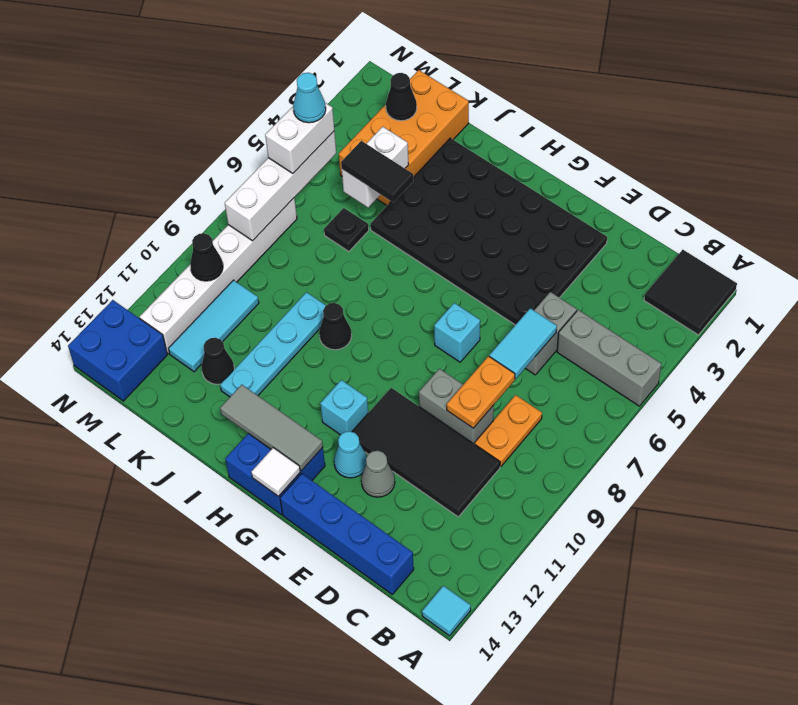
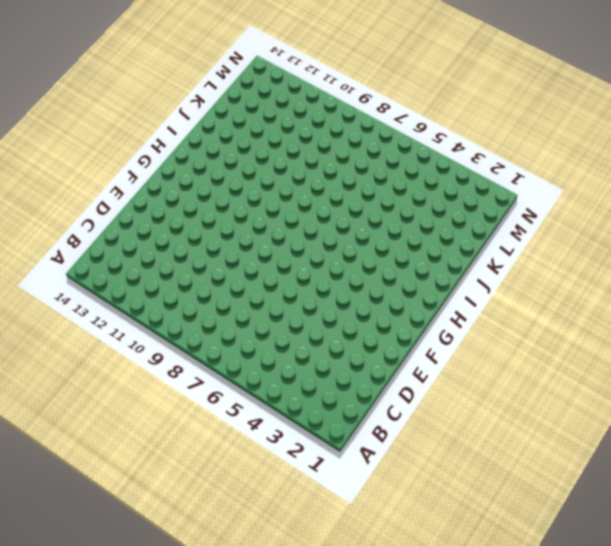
none -> black 2x2 tile [644,250,737,335]
none -> grey 1x3 brick [557,310,662,406]
none -> cyan 1x1 tile [422,586,471,636]
none -> orange 1x2 plate [475,395,542,466]

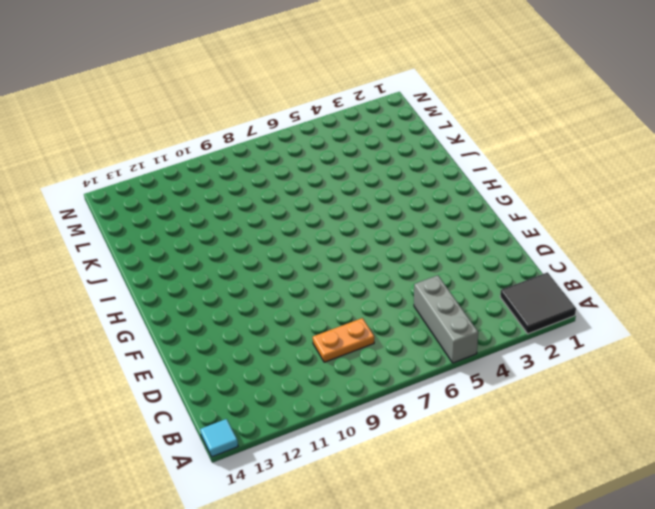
none -> black 2x4 tile [352,388,500,517]
none -> blue 1x4 brick [280,474,414,594]
none -> grey 1x2 brick [525,292,577,375]
none -> grey 1x2 brick [419,369,494,444]

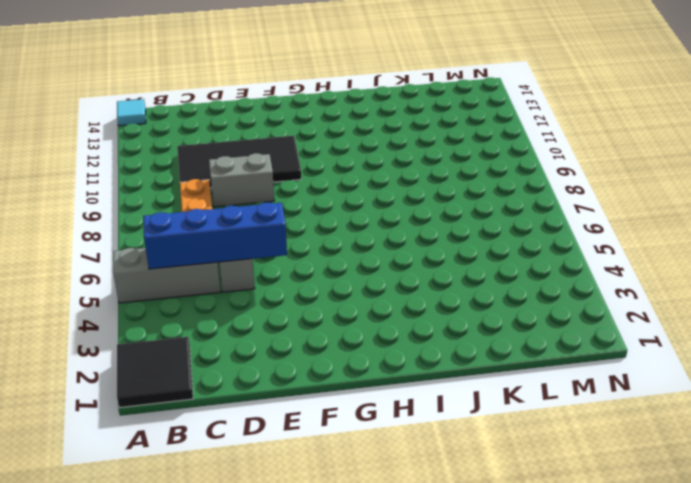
blue 1x4 brick [143,202,287,269] -> blue 1x4 brick moved to [280,474,414,594]
none -> black 4x6 plate [371,138,607,325]
none -> grey 1x1 cone [361,451,395,497]
none -> cyan 1x1 brick [434,303,480,362]
none -> cyan 1x1 cone [334,431,367,478]

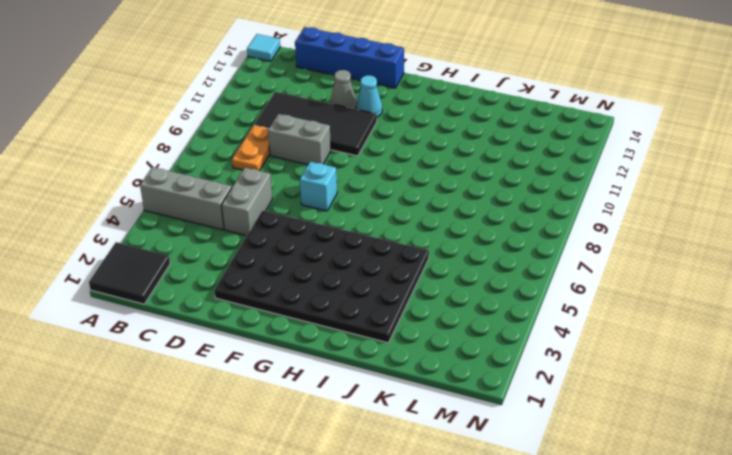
none -> cyan 1x1 brick [320,380,368,435]
none -> blue 2x2 brick [225,433,325,515]
none -> black 1x1 cone [319,303,352,350]
none -> cyan 1x4 plate [220,292,326,397]

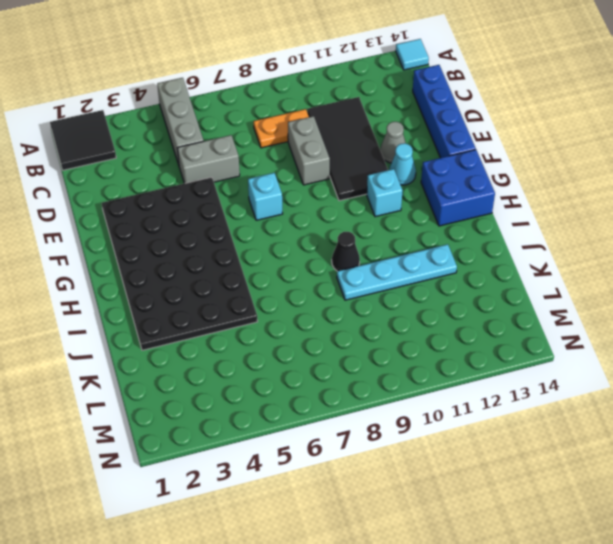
none -> orange 2x4 brick [339,70,469,205]
none -> black 1x1 plate [324,208,369,251]
none -> black 1x1 cone [202,338,234,384]
none -> cyan 1x3 tile [168,280,259,372]

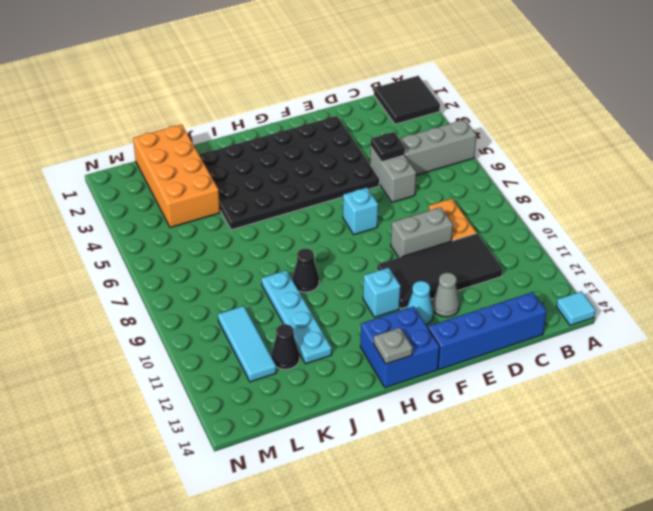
black 1x1 plate [371,132,405,162] -> black 1x1 plate moved to [324,208,369,251]
grey 1x1 plate [374,328,413,364] -> none
none -> white 1x6 brick [140,198,297,354]
none -> blue 2x2 brick [68,300,167,401]
none -> cyan 1x2 tile [489,308,557,379]
none -> orange 1x2 plate [447,356,515,428]

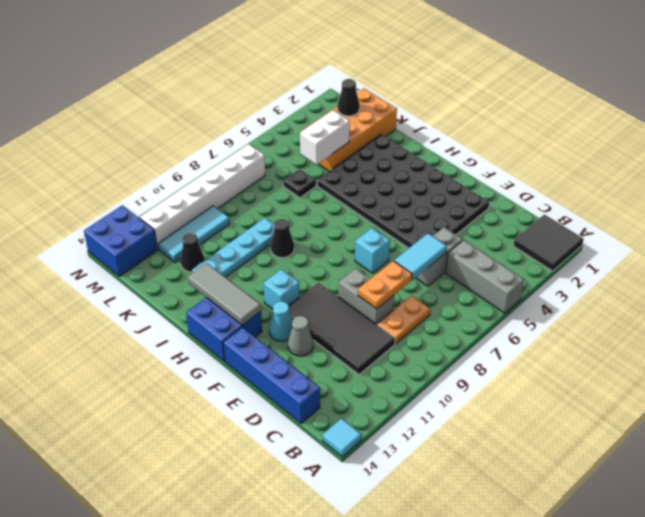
none -> white 1x1 tile [251,448,300,496]
none -> white 1x4 brick [225,131,336,241]
none -> black 1x1 cone [190,233,223,281]
none -> black 1x2 tile [341,141,413,202]

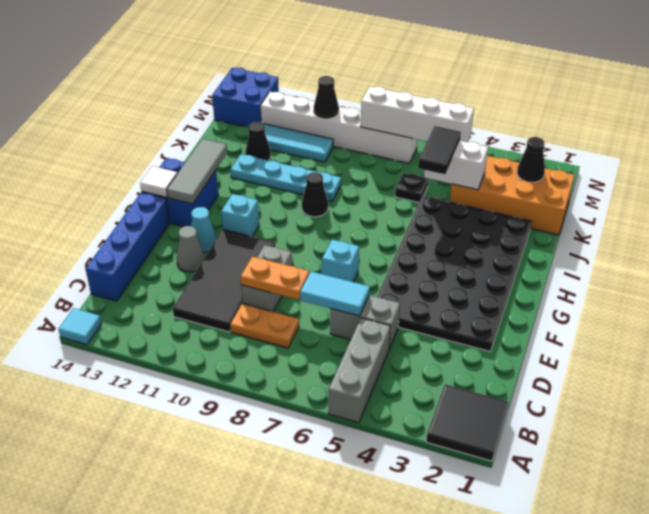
none -> white 1x2 brick [265,103,334,173]
none -> cyan 1x1 cone [293,73,326,123]

